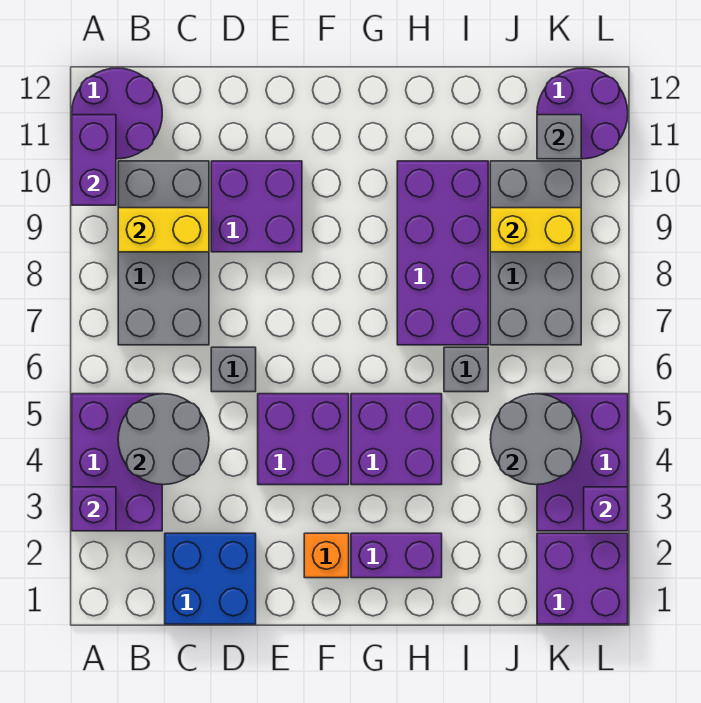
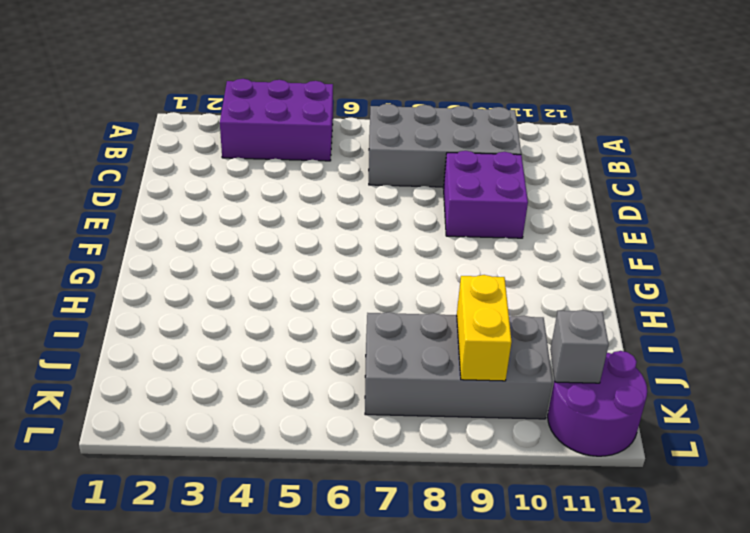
none -> purple 2x2 round brick [72,68,162,159]
none -> blue 2x2 brick [165,533,256,624]
none -> grey 1x1 brick [211,347,256,392]

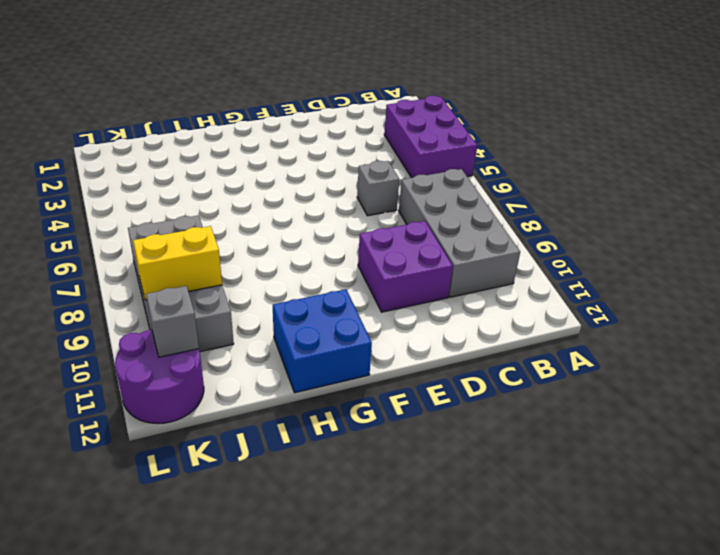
blue 2x2 brick [273,289,372,393] -> blue 2x2 brick moved to [165,533,256,624]
none -> purple 2x2 round brick [72,68,162,159]
none -> purple 2x2 brick [258,394,349,485]
none -> orange 1x1 brick [304,533,349,578]

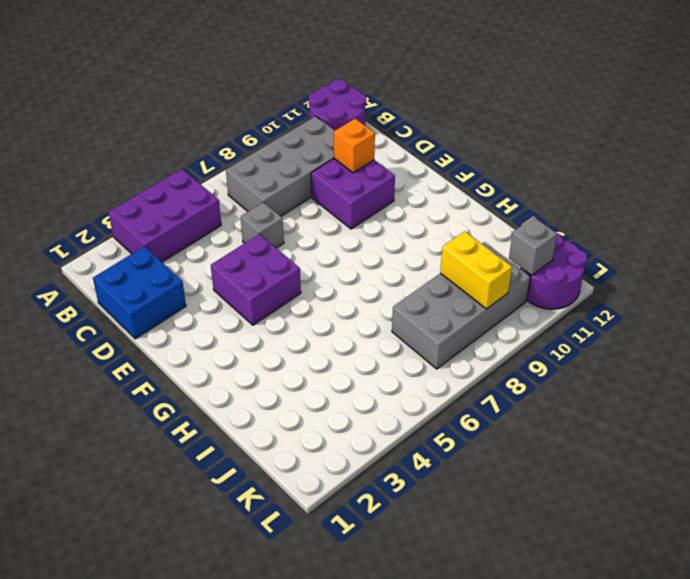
orange 1x1 brick [334,119,375,173] -> orange 1x1 brick moved to [304,533,349,578]
none -> purple 1x2 brick [351,533,442,578]
none -> purple 2x2 brick [351,394,442,485]
none -> purple 2x4 brick [397,161,488,345]

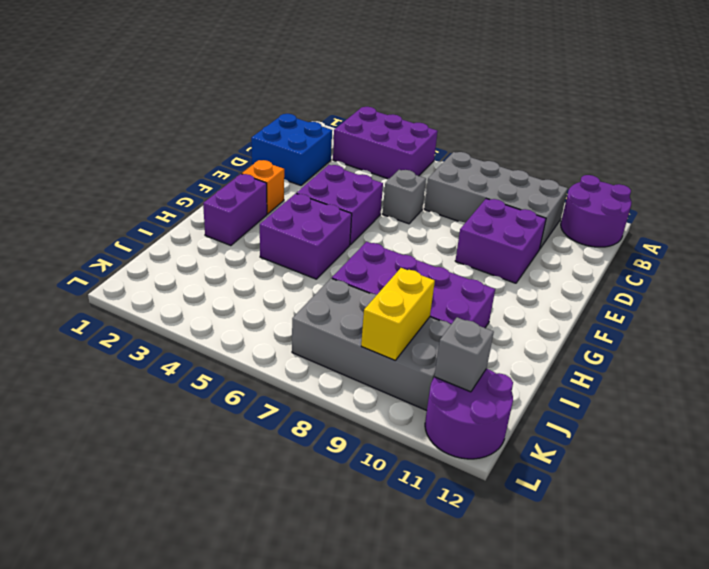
none -> grey 1x1 brick [444,347,488,392]
none -> purple 2x2 brick [537,533,628,624]
none -> purple 2x3 brick [537,394,628,531]

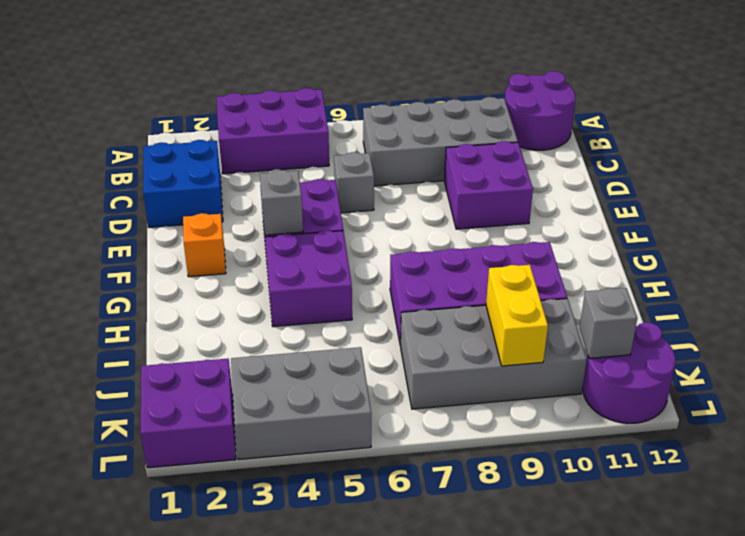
grey 1x1 brick [260,170,303,235] -> grey 1x1 brick moved to [444,347,488,392]
grey 2x3 brick [231,347,371,459] -> purple 2x3 brick [537,394,628,531]
none -> purple 1x2 brick [351,533,442,578]
none -> purple 1x1 brick [72,487,116,531]
none -> purple 1x2 brick [72,115,116,205]

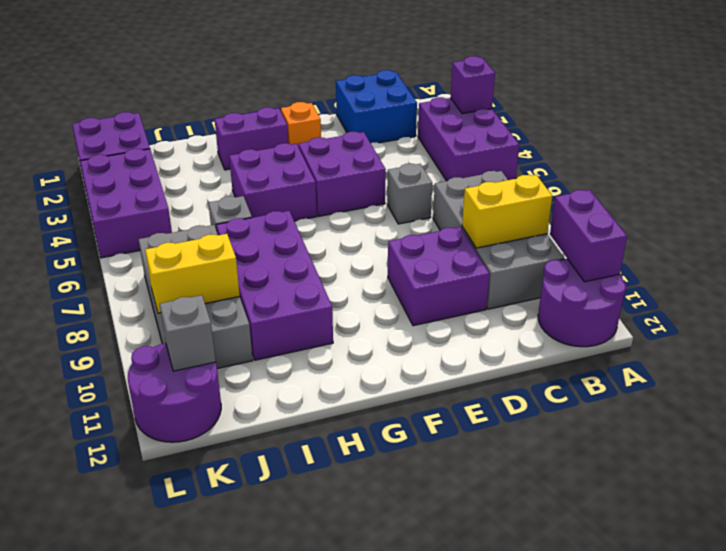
none -> grey 2x2 round brick [118,394,209,485]
none -> grey 2x2 round brick [490,394,581,485]
none -> purple 1x1 brick [584,487,628,531]

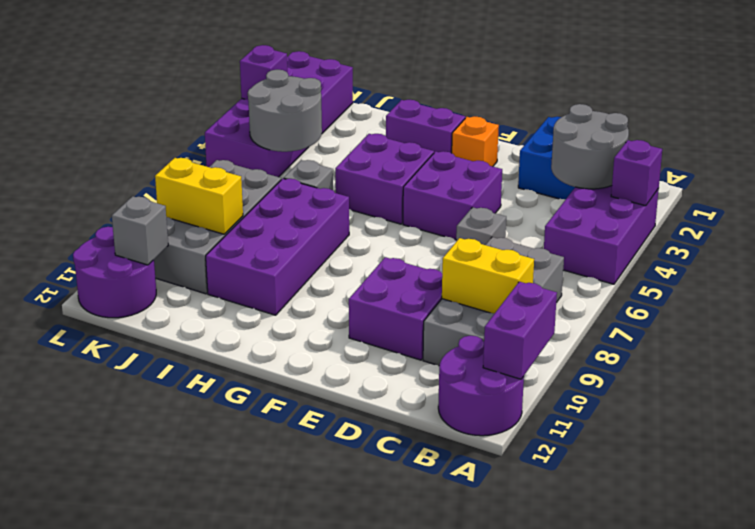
grey 2x2 round brick [551,104,629,189] -> grey 2x2 round brick moved to [118,394,209,485]

